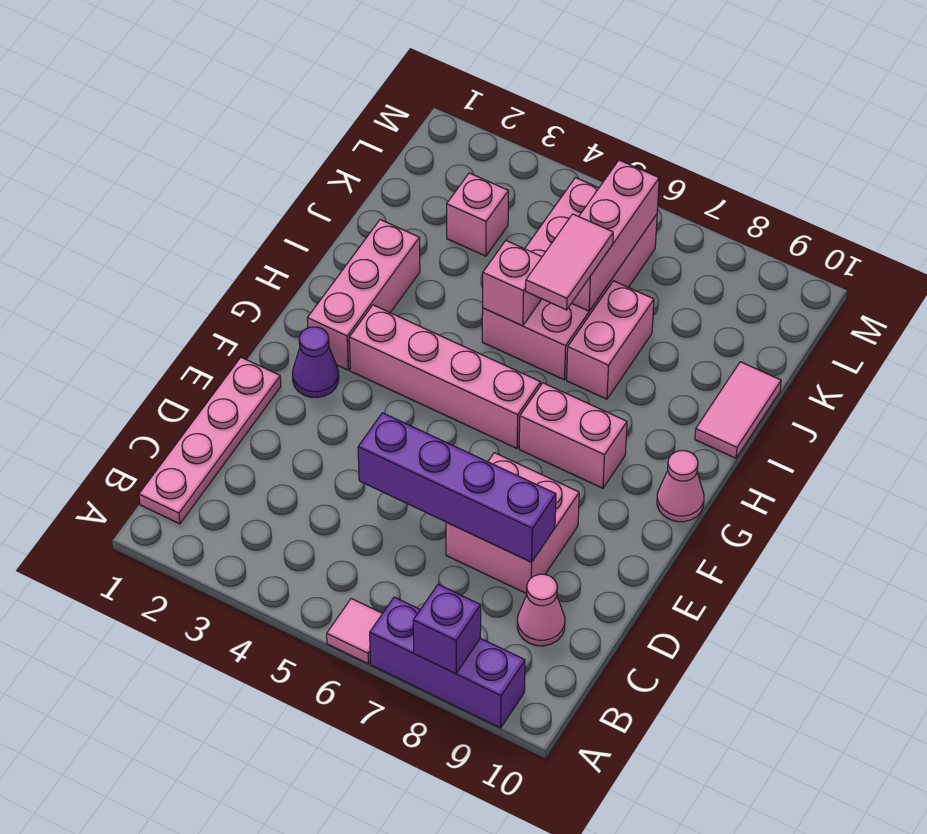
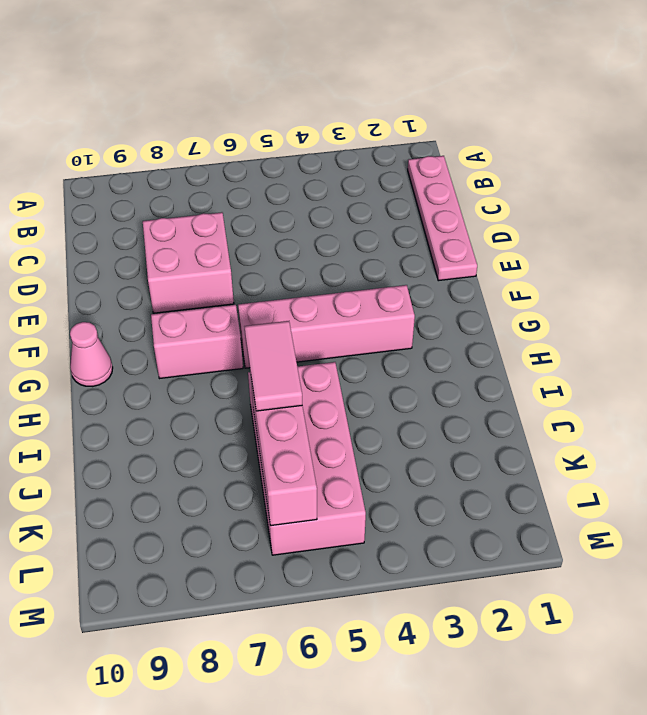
none -> pink 1x1 tile [327,599,383,664]
none -> purple 1x3 brick [370,597,525,728]
none -> pink 1x1 cone [517,574,565,646]

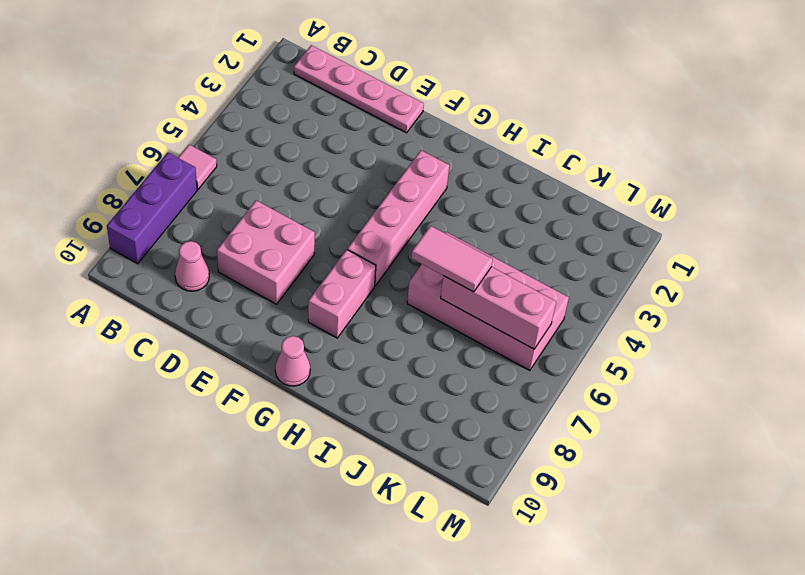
none -> purple 1x1 cone [293,327,339,398]
none -> pink 1x3 brick [307,220,420,370]
none -> pink 1x2 brick [567,281,654,399]

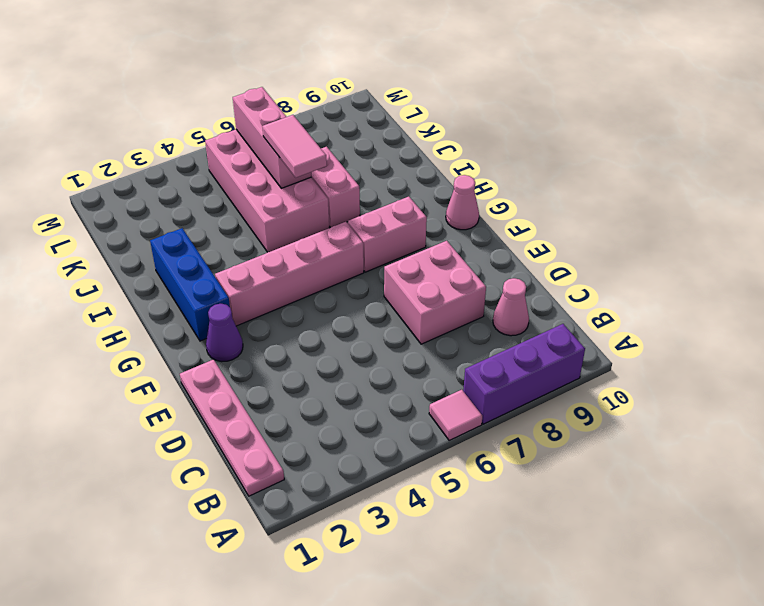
blue 1x3 brick [150,228,230,341] -> pink 1x3 brick [307,220,420,370]
none -> pink 1x2 tile [695,362,781,458]
none -> pink 1x1 brick [447,173,509,256]
none -> purple 1x1 brick [413,584,481,674]

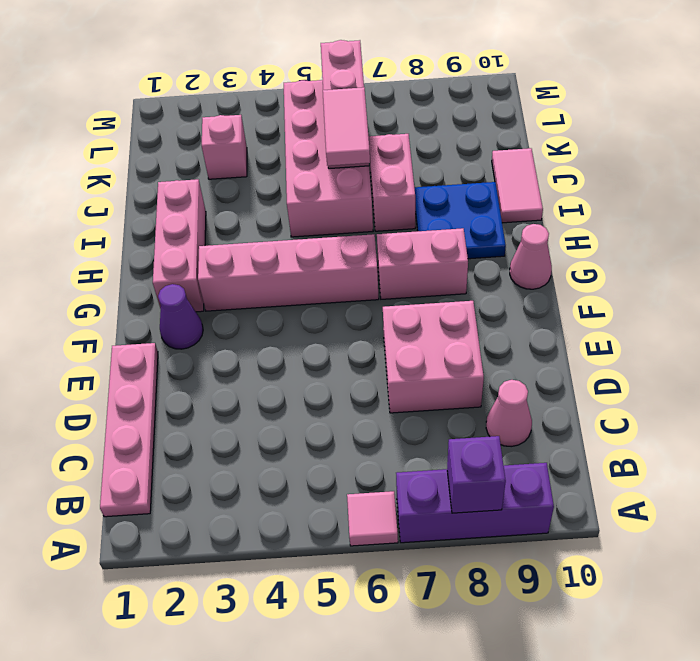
blue 2x2 plate [414,182,506,259] -> none
none -> purple 1x4 brick [358,413,556,562]
none -> pink 1x1 brick [483,241,542,326]

